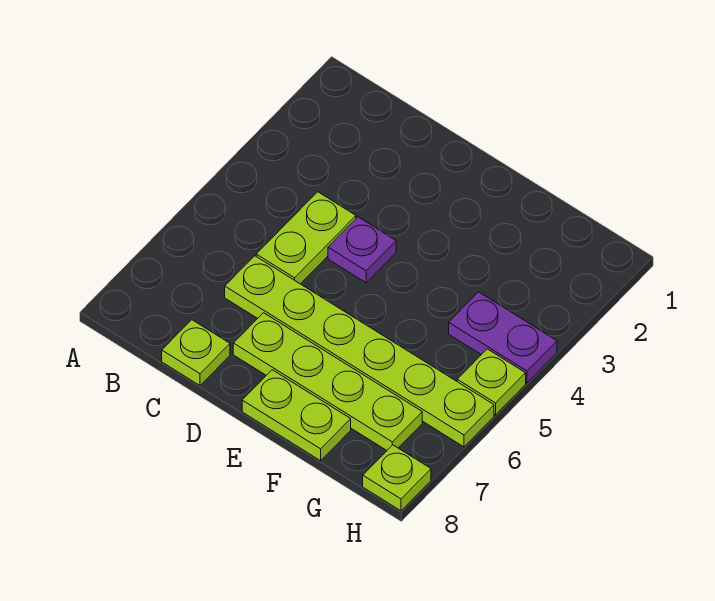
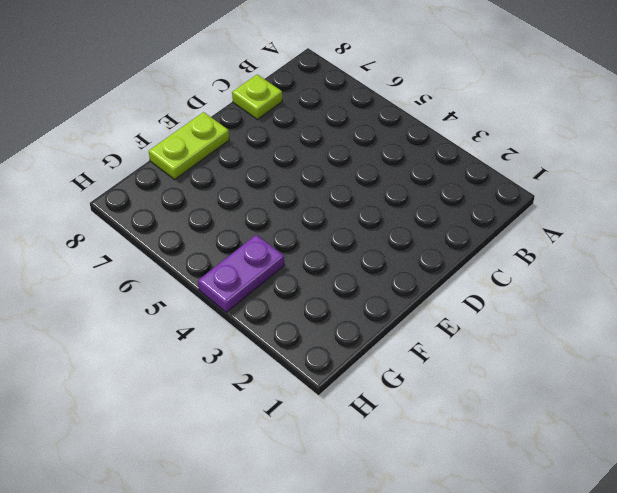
none -> lime 1x2 plate [256,192,356,284]
none -> lime 1x6 plate [225,256,494,447]

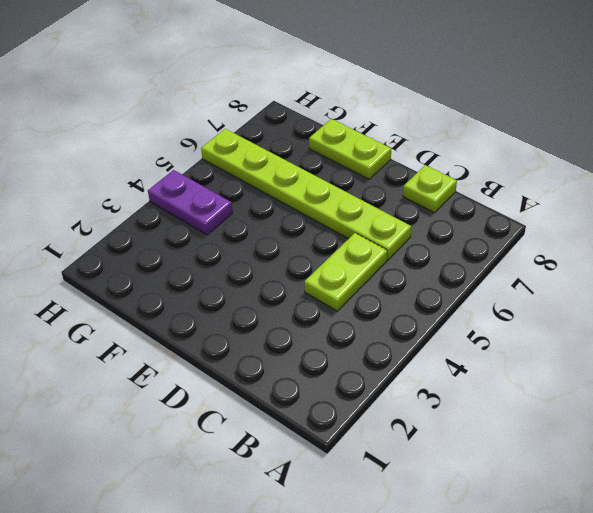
none -> purple 1x1 plate [328,217,396,283]
none -> lime 1x4 plate [233,313,422,450]

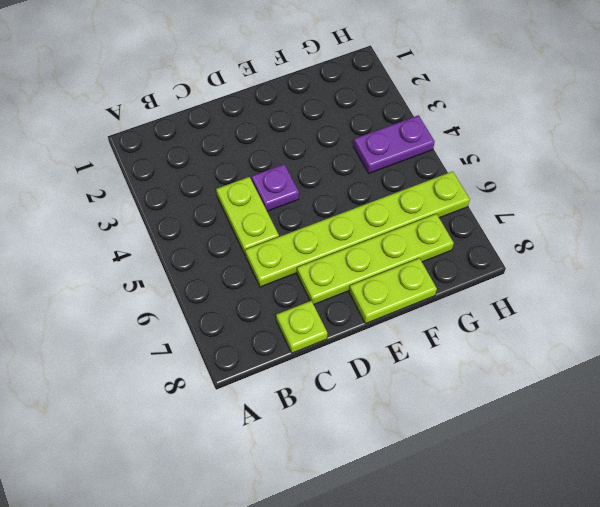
none -> lime 1x1 plate [457,349,526,415]
none -> lime 1x1 plate [363,445,431,511]

